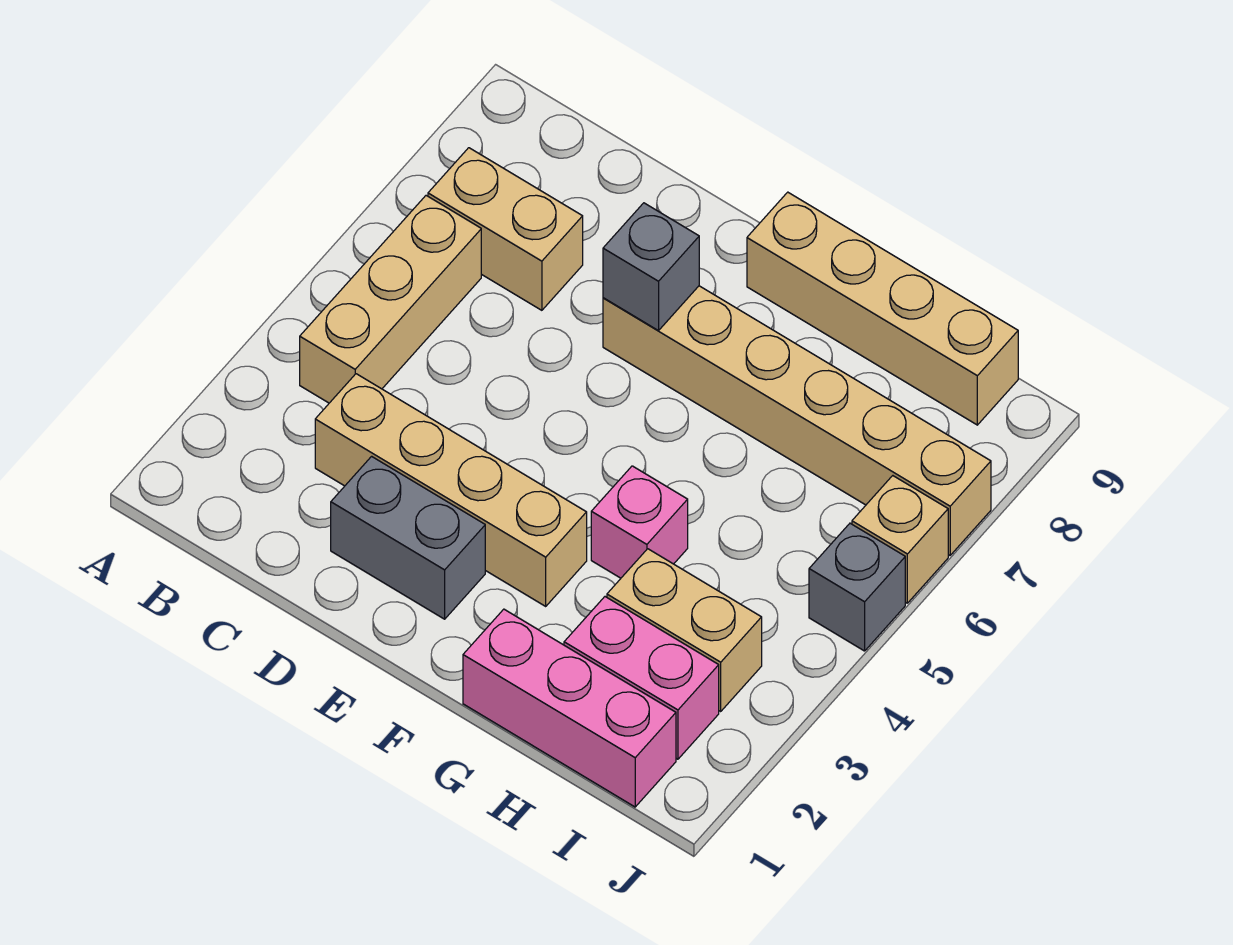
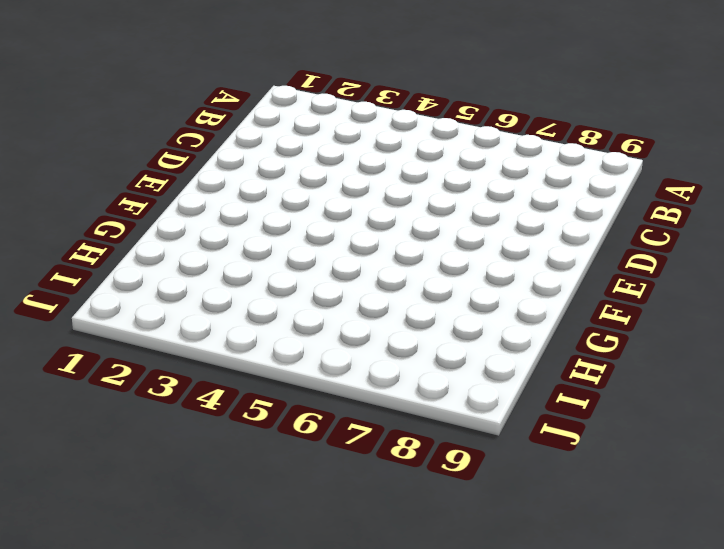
none -> tan 1x3 brick [300,196,481,403]
none -> tan 1x2 brick [428,148,583,310]
none -> tan 1x4 brick [315,374,587,606]

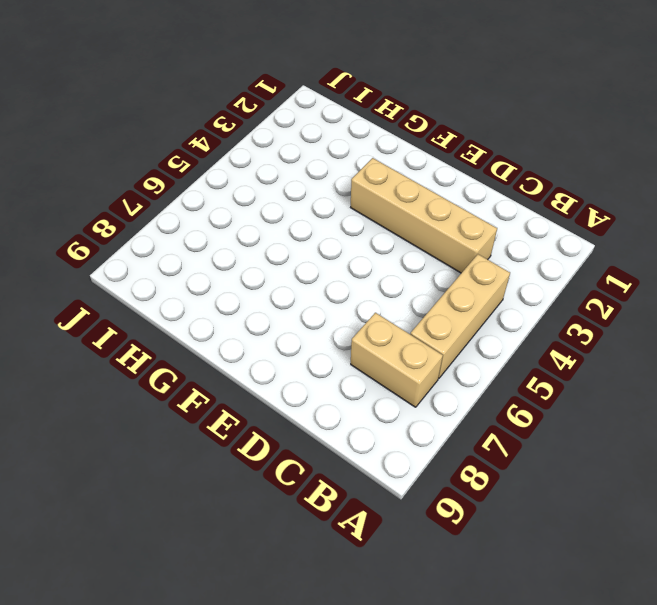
none -> grey 1x2 brick [331,456,485,619]
none -> tan 1x6 brick [603,286,991,555]
none -> tan 1x4 brick [747,192,1018,425]

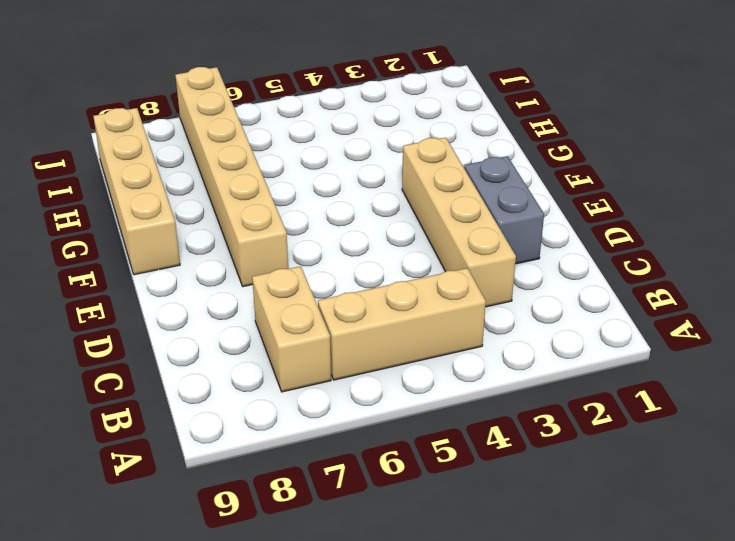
none -> pink 1x3 brick [463,609,676,807]
none -> pink 1x1 brick [591,466,688,578]
none -> pink 1x2 brick [564,597,719,759]

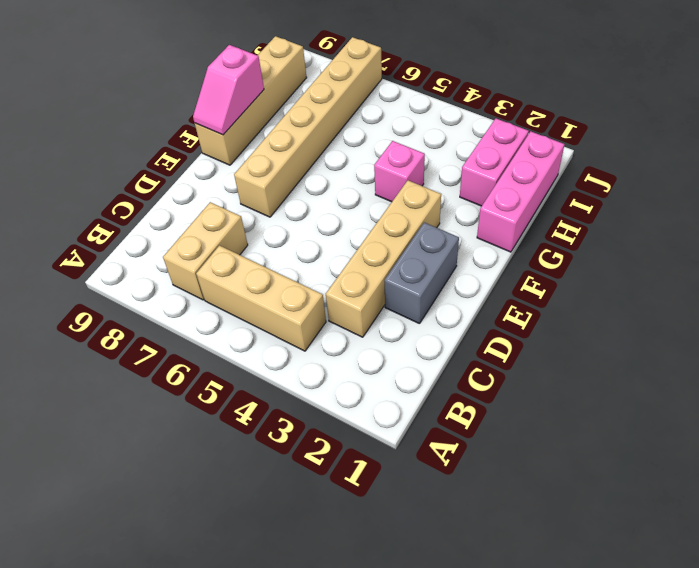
pink 1x2 slope [193,45,264,135] -> none
none -> tan 1x2 brick [607,549,762,711]
none -> grey 1x1 brick [809,523,905,651]
none -> tan 1x1 brick [852,476,948,603]

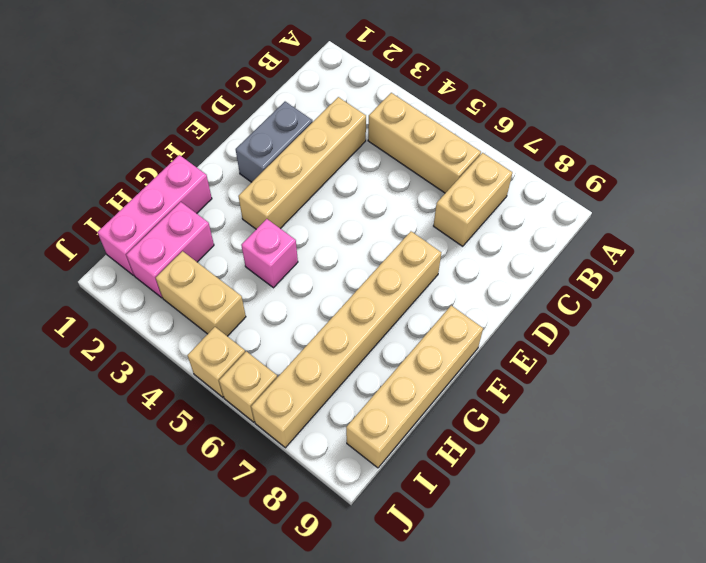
tan 1x2 brick [156,251,246,336] -> tan 1x2 brick turned to [607,549,762,711]
tan 1x1 brick [187,327,245,397] -> grey 1x1 brick [809,523,905,651]
none -> grey 1x1 brick [603,203,699,331]

